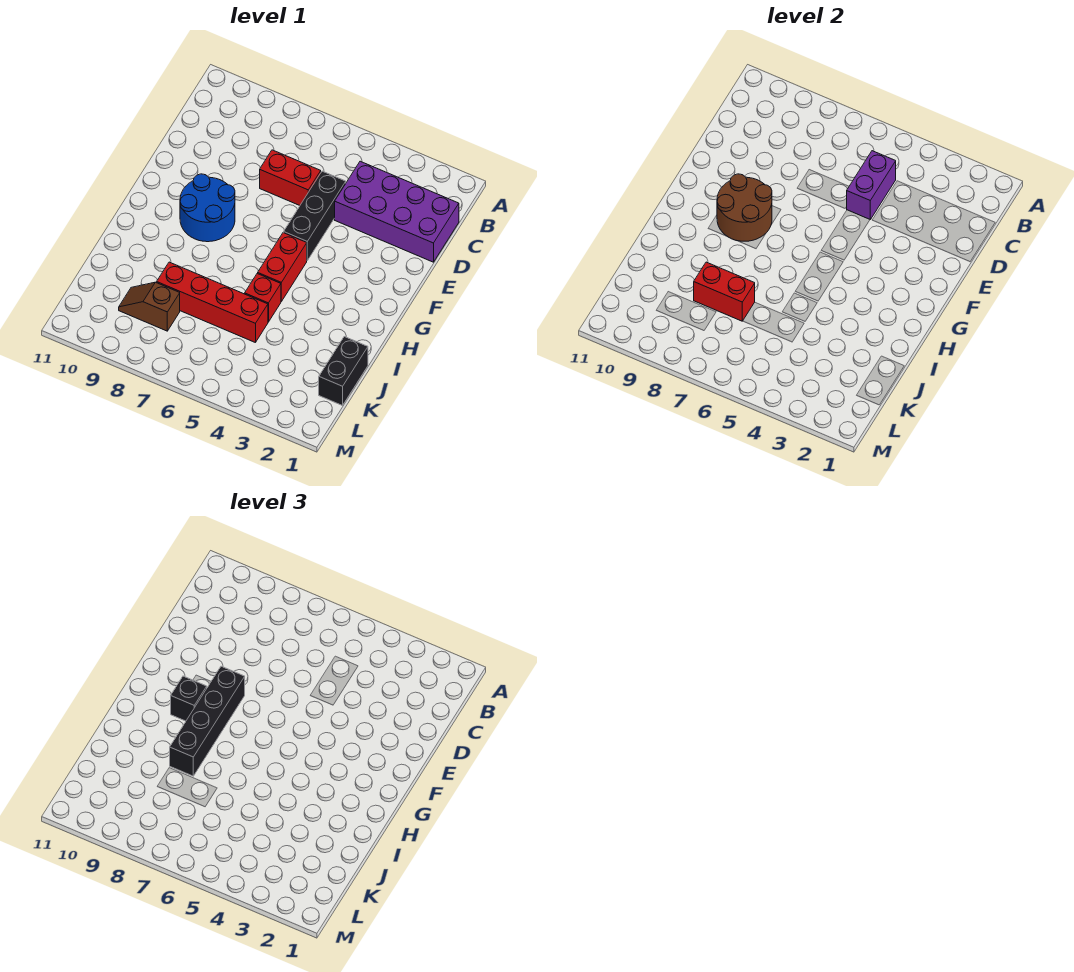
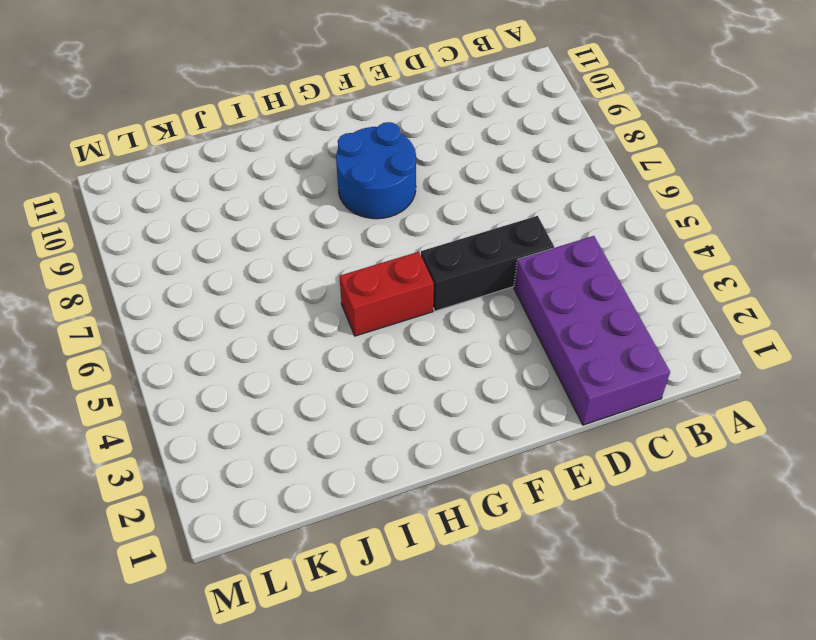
none -> red 1x2 brick [260,150,321,205]
none -> red 1x1 brick [245,273,281,322]
none -> black 1x2 brick [319,337,368,406]

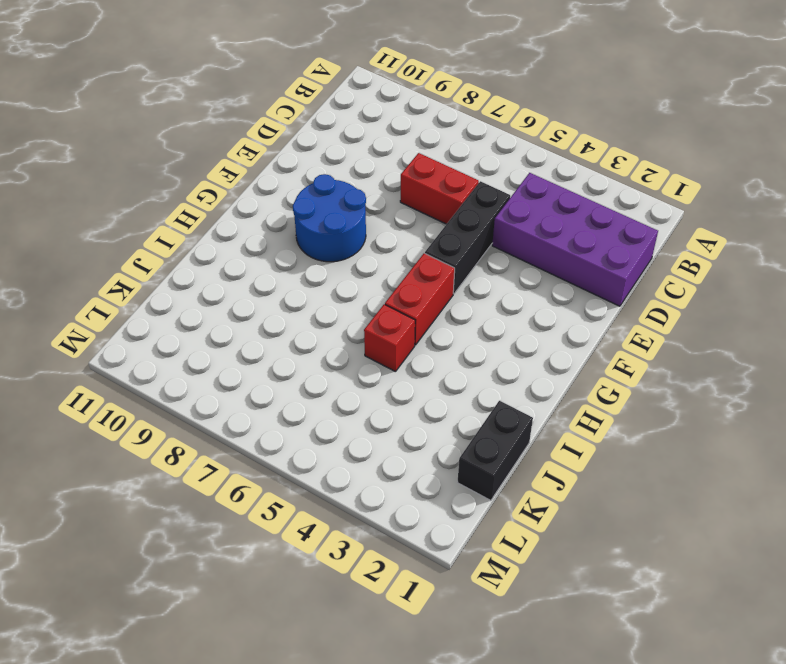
none -> red 1x4 brick [157,262,268,343]
none -> brown 1x2 slope [119,282,180,331]
none -> purple 1x2 brick [847,151,896,219]

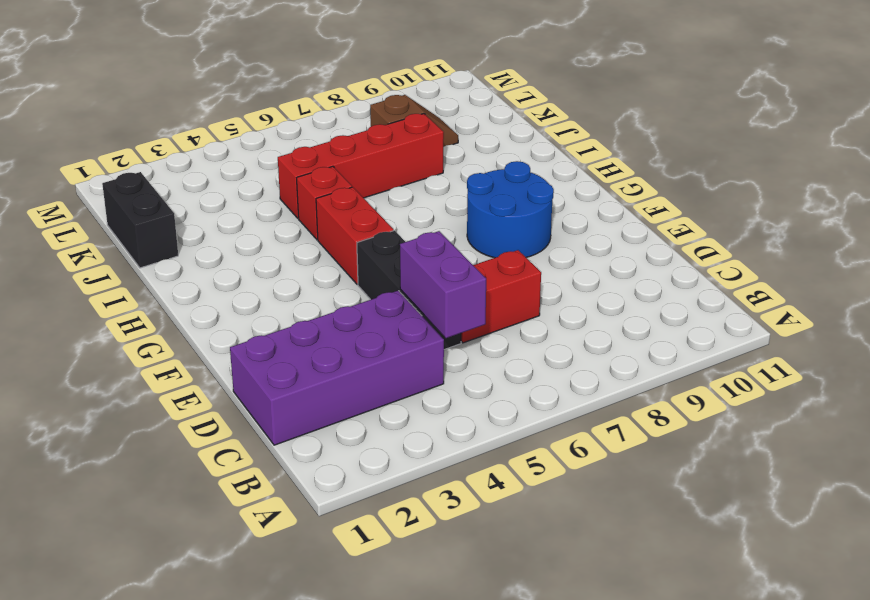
none -> brown 2x2 round brick [717,174,772,241]
none -> red 1x2 brick [694,262,755,321]
none -> black 1x4 brick [170,666,245,776]

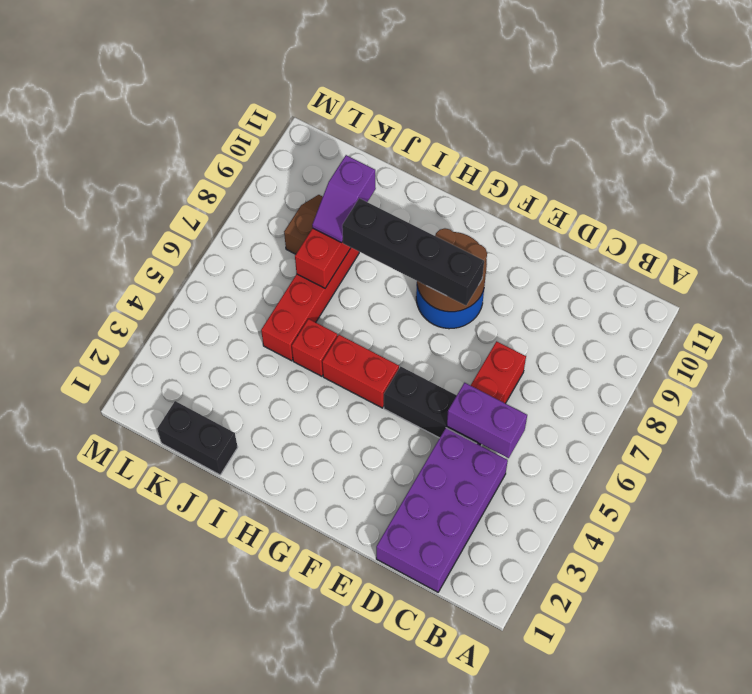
purple 1x2 slope [312,155,376,243] -> none
none -> black 1x1 brick [171,676,207,721]

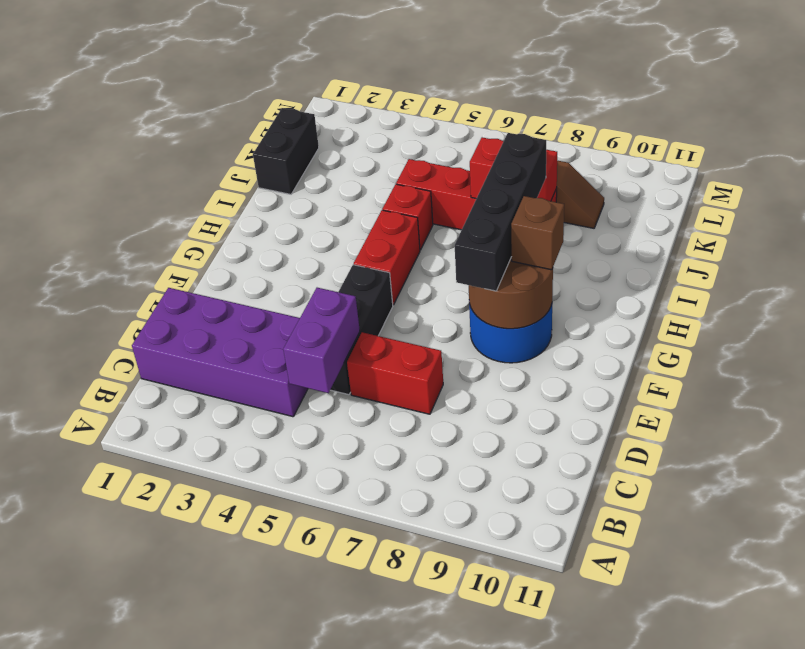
brown 1x1 brick [511,196,564,270] -> black 1x1 brick [171,676,207,721]

